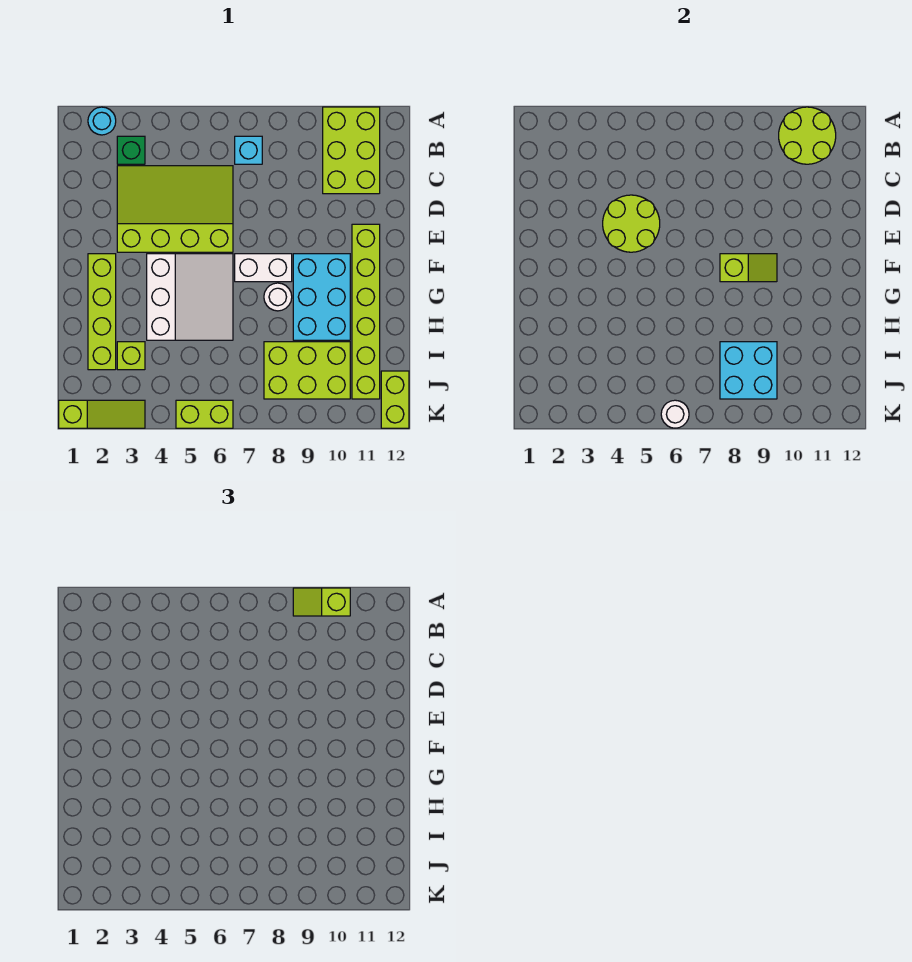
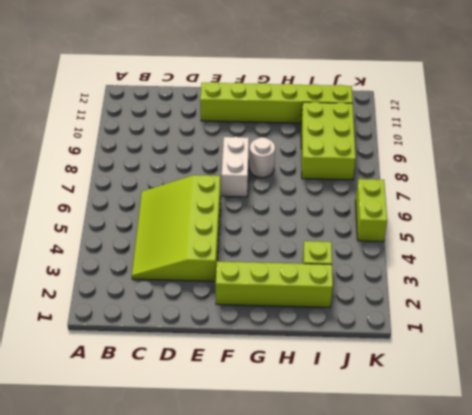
none -> cyan 1x1 round brick [88,107,116,135]
none -> lime 2x3 brick [323,107,380,194]
none -> green 1x1 brick [117,136,145,164]

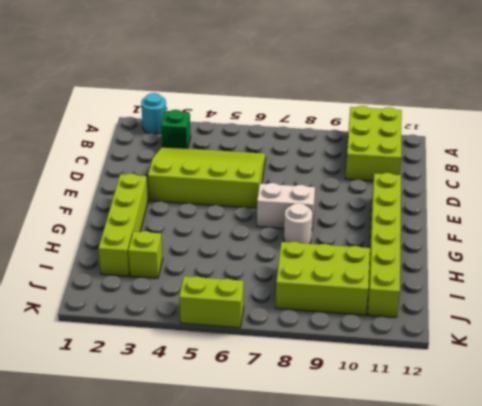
none -> cyan 1x1 brick [235,136,262,164]
none -> white 3x3 slope [147,254,233,340]
none -> cyan 2x3 brick [293,254,350,340]

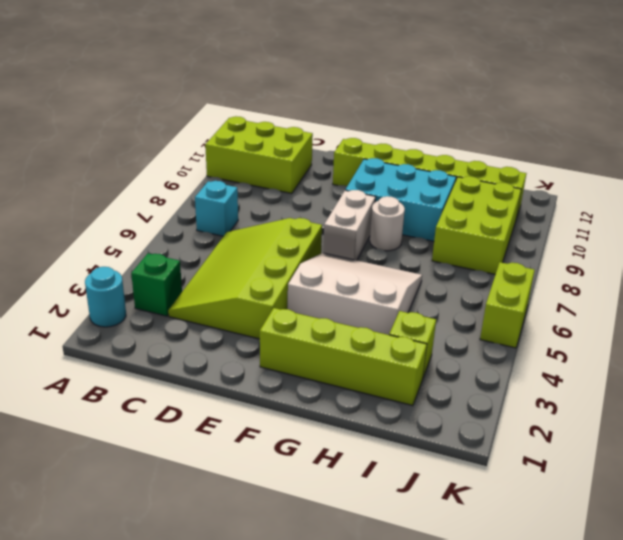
none -> lime 1x2 brick [381,371,409,428]
none -> lime 1x3 slope [59,400,145,428]
none -> lime 2x2 round brick [779,107,836,164]

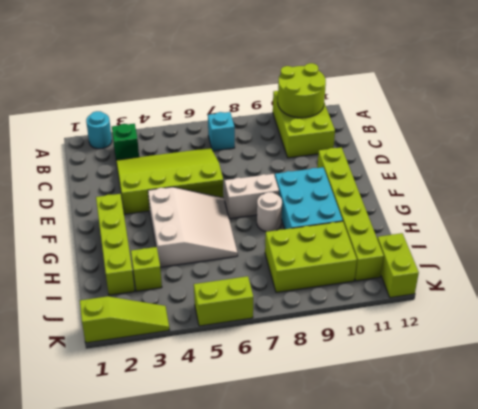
none -> lime 2x2 round brick [603,195,660,252]
none -> lime 1x2 slope [720,254,777,282]
none -> cyan 2x2 brick [720,342,777,399]

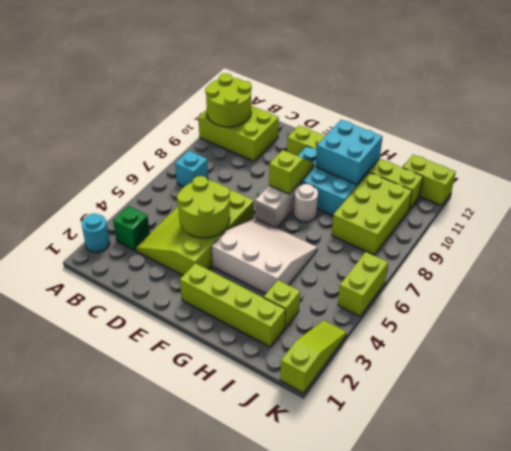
cyan 2x2 brick [316,120,383,184] -> cyan 2x2 brick moved to [720,342,777,399]
none -> white 1x1 round brick [661,400,689,428]
none -> lime 1x2 slope [293,588,350,616]

